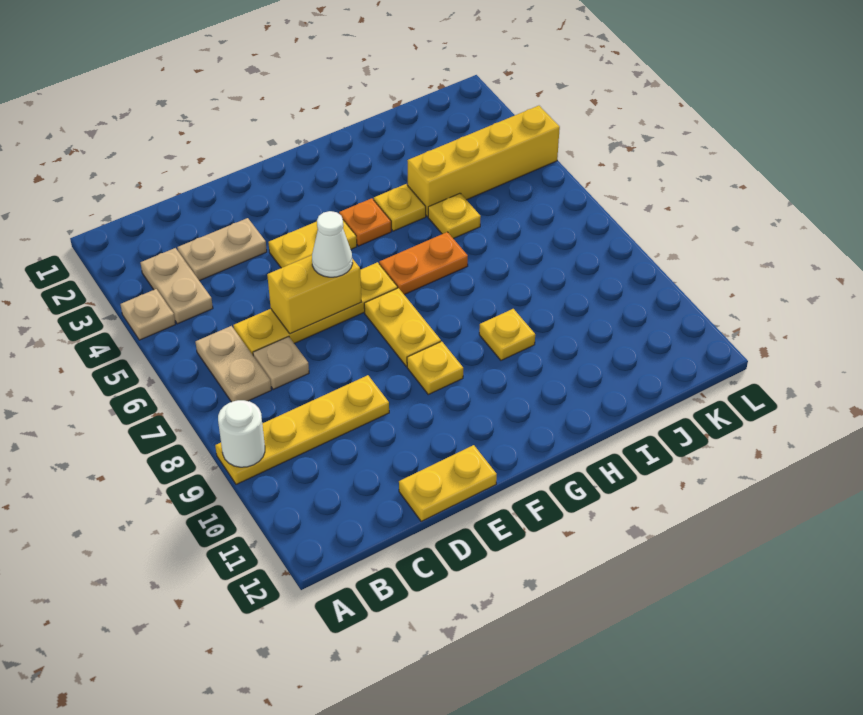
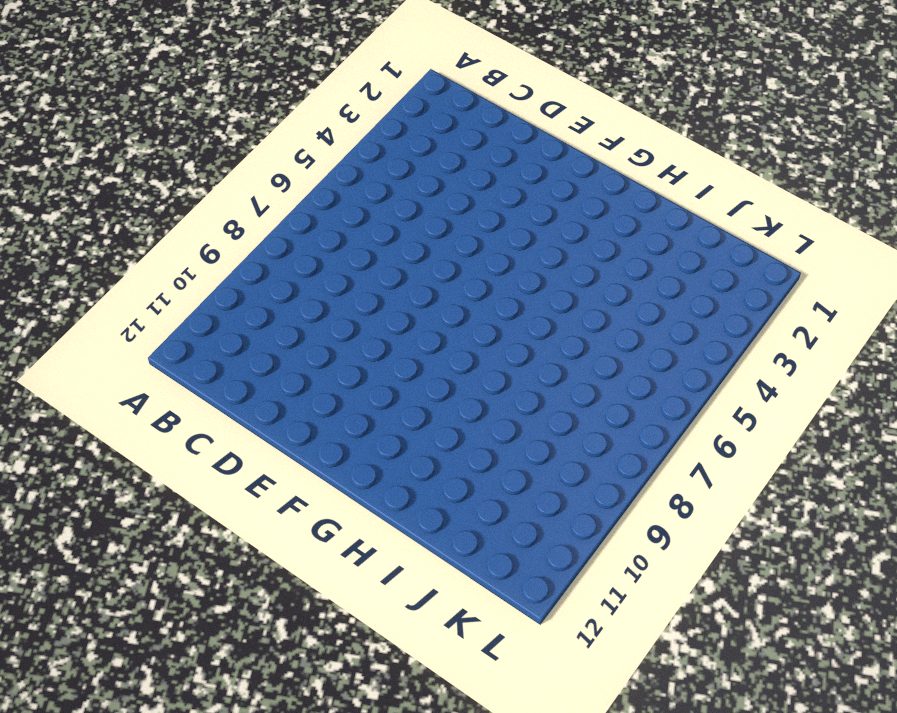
none -> tan 1x1 plate [121,289,175,340]
none -> yellow 1x4 plate [215,375,389,484]
none -> tan 1x2 plate [140,248,213,324]

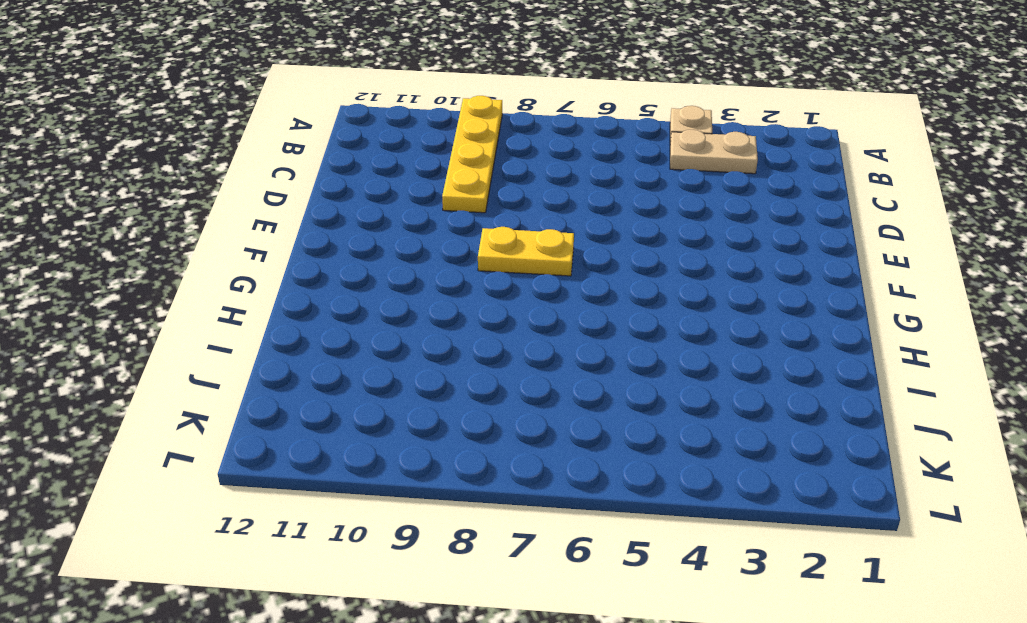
none -> tan 1x2 plate [195,326,271,402]
none -> tan 1x2 plate [177,218,267,281]
none -> yellow 1x4 plate [233,262,398,355]

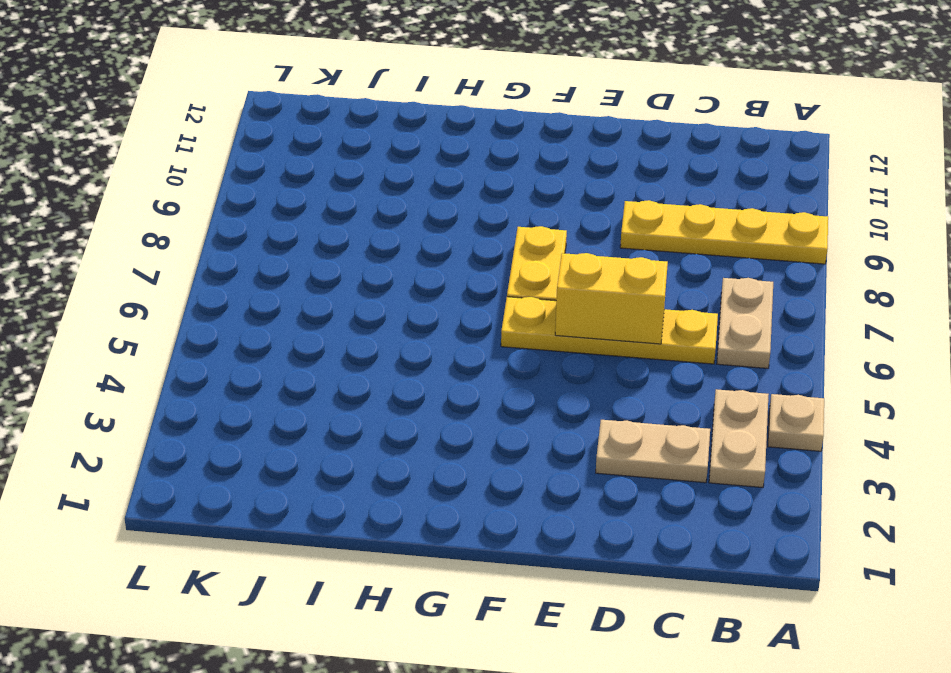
none -> tan 1x1 plate [253,337,309,389]
none -> yellow 1x2 plate [399,445,497,521]
none -> yellow 1x2 plate [268,220,357,268]

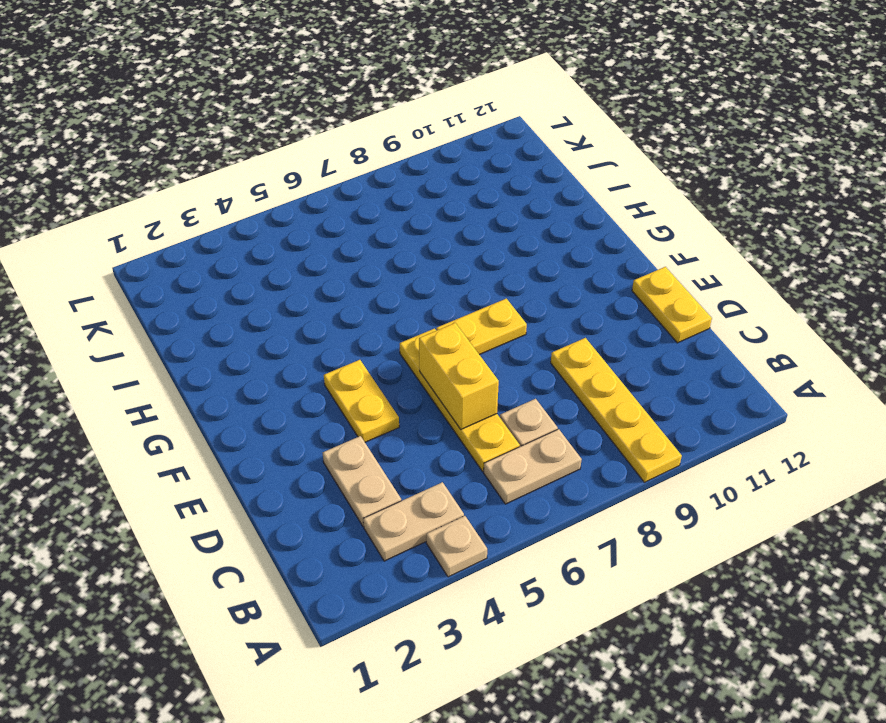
none -> yellow 1x1 plate [407,341,463,394]
none -> orange 1x1 plate [339,198,391,246]
none -> orange 1x2 plate [379,232,468,295]

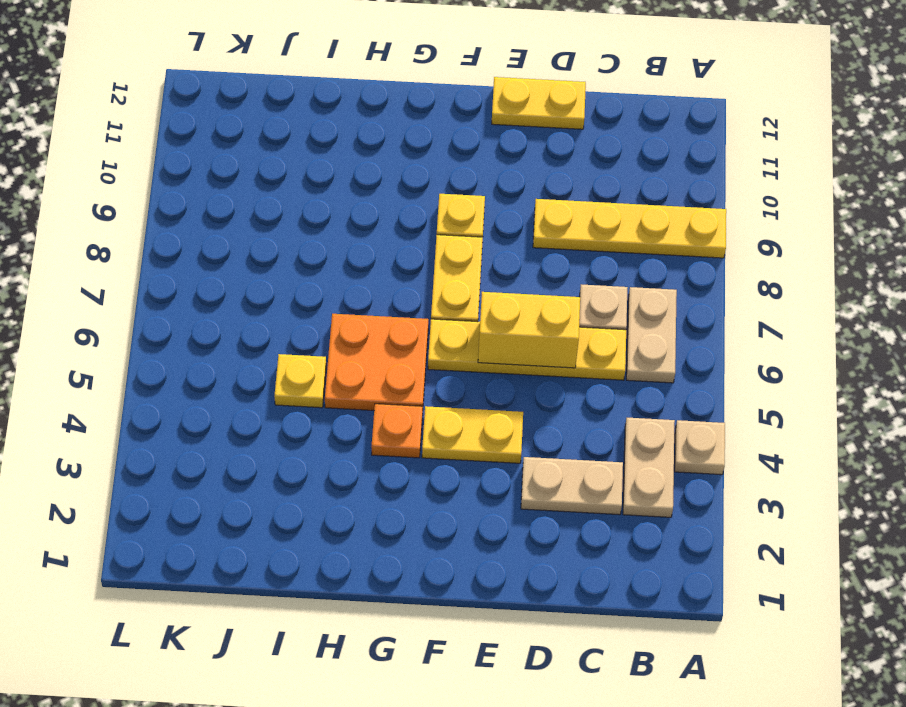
orange 2x2 plate [325,314,428,411] -> orange 1x2 plate [379,232,468,295]
none -> yellow 1x1 plate [374,184,426,231]
none -> yellow 1x1 plate [479,309,535,360]
none -> yellow 1x4 brick [407,106,560,216]

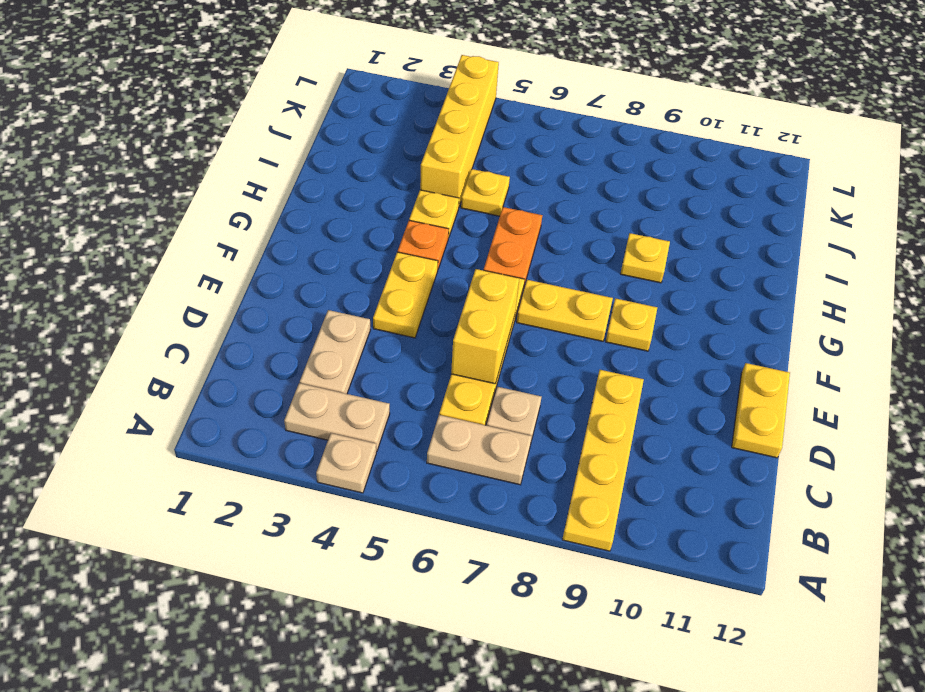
none -> white 1x1 round brick [218,400,265,467]
none -> white 1x1 cone [312,211,353,277]

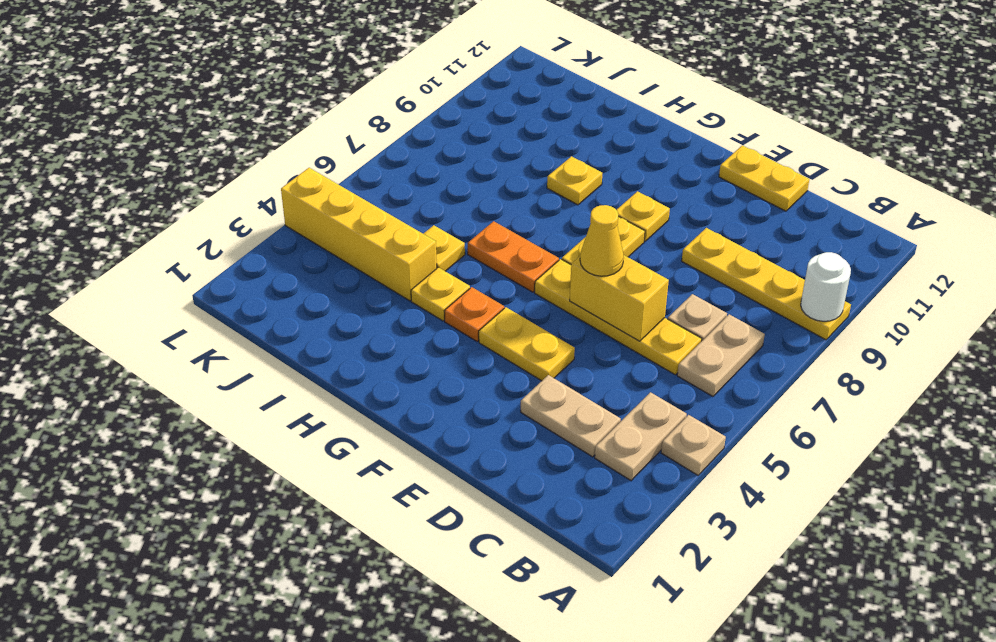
yellow 1x1 cone [580,205,624,276] -> white 1x1 cone [312,211,353,277]

